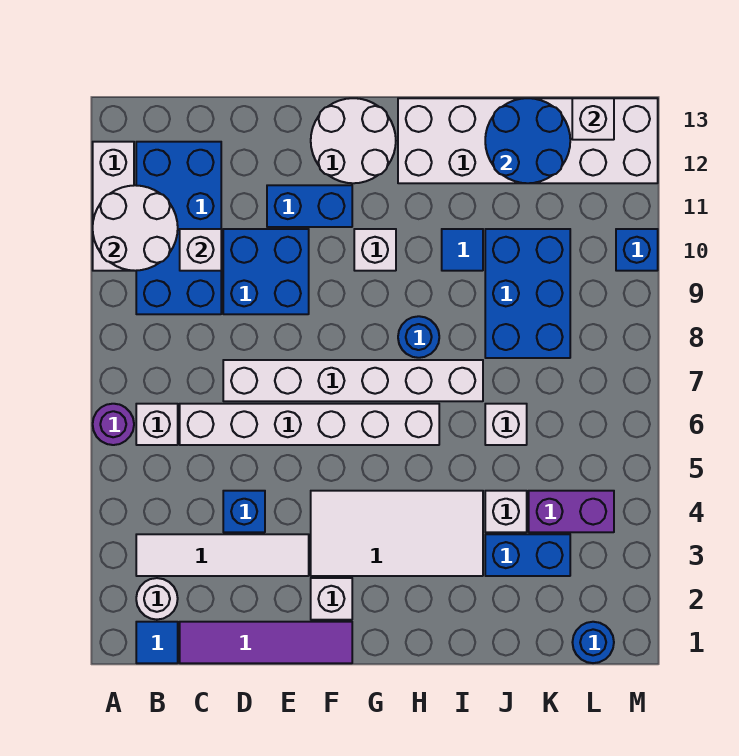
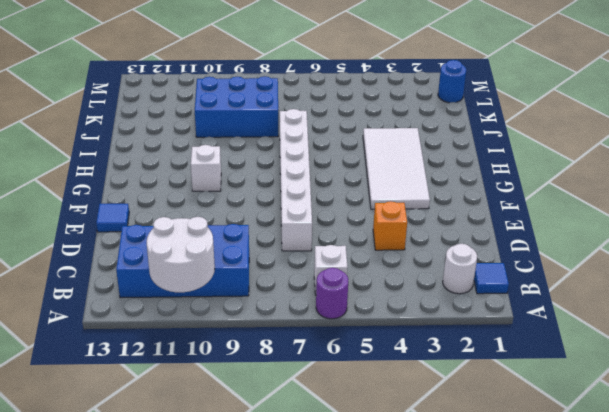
orange 1x1 brick [373,201,407,250] -> blue 1x1 brick [223,491,265,532]
blue 1x1 tile [96,204,129,232] -> blue 1x1 tile moved to [442,229,483,271]
none -> white 1x3 brick [93,142,134,271]
none -> white 1x4 tile [136,534,309,576]
none -> purple 1x4 tile [180,622,352,663]
none -> white 1x6 brick [180,404,439,445]

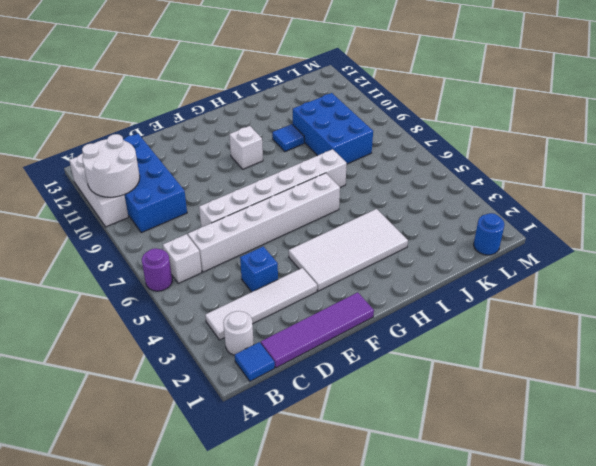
none -> blue 2x2 brick [223,229,309,314]
none -> blue 1x2 brick [267,185,352,227]
none -> white 1x1 brick [311,578,352,620]
none -> white 2x2 round brick [311,98,396,183]

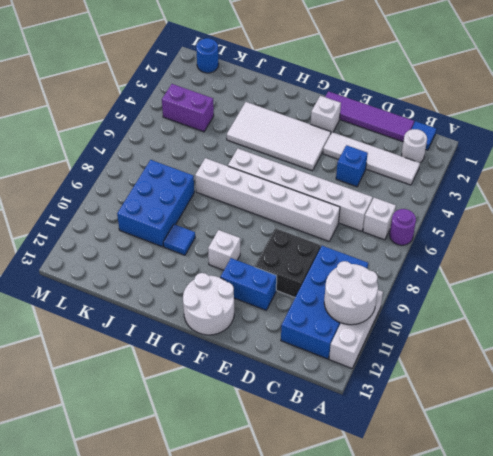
black 2x2 brick [255,228,321,298] -> blue 2x2 brick [223,229,309,314]
none -> blue 1x1 round brick [398,316,439,358]
none -> white 2x6 brick [398,98,658,183]
none -> blue 1x2 brick [485,534,570,576]
none -> white 1x1 brick [485,491,527,532]

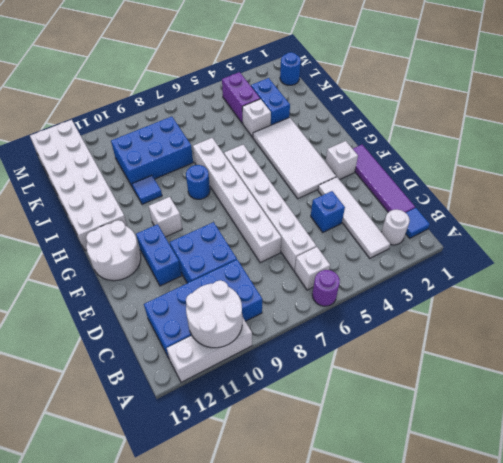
none -> white 1x1 brick [485,404,527,445]
none -> blue 1x1 brick [616,229,658,271]
none -> white 1x1 brick [180,229,221,271]
none -> blue 2x2 round brick [485,98,570,183]

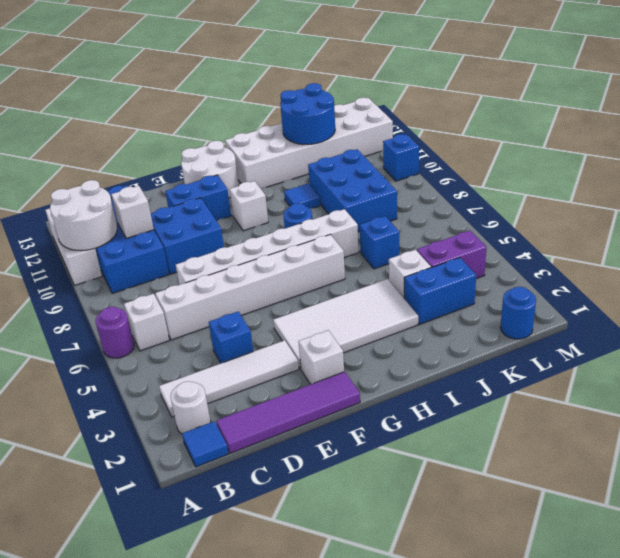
blue 1x1 brick [360,216,399,269] -> white 1x1 brick [485,404,527,445]
none -> white 1x1 brick [572,98,614,140]

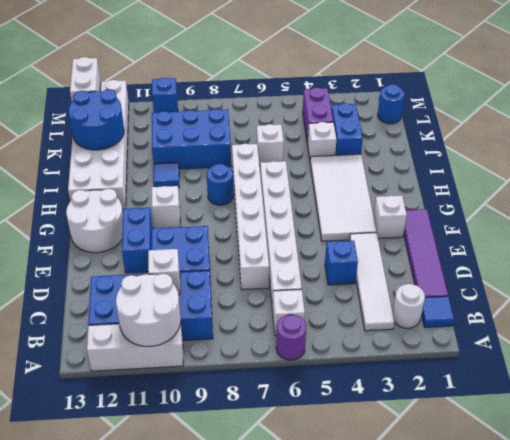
white 1x2 brick [70,57,101,101] -> white 1x1 brick [572,98,614,140]

